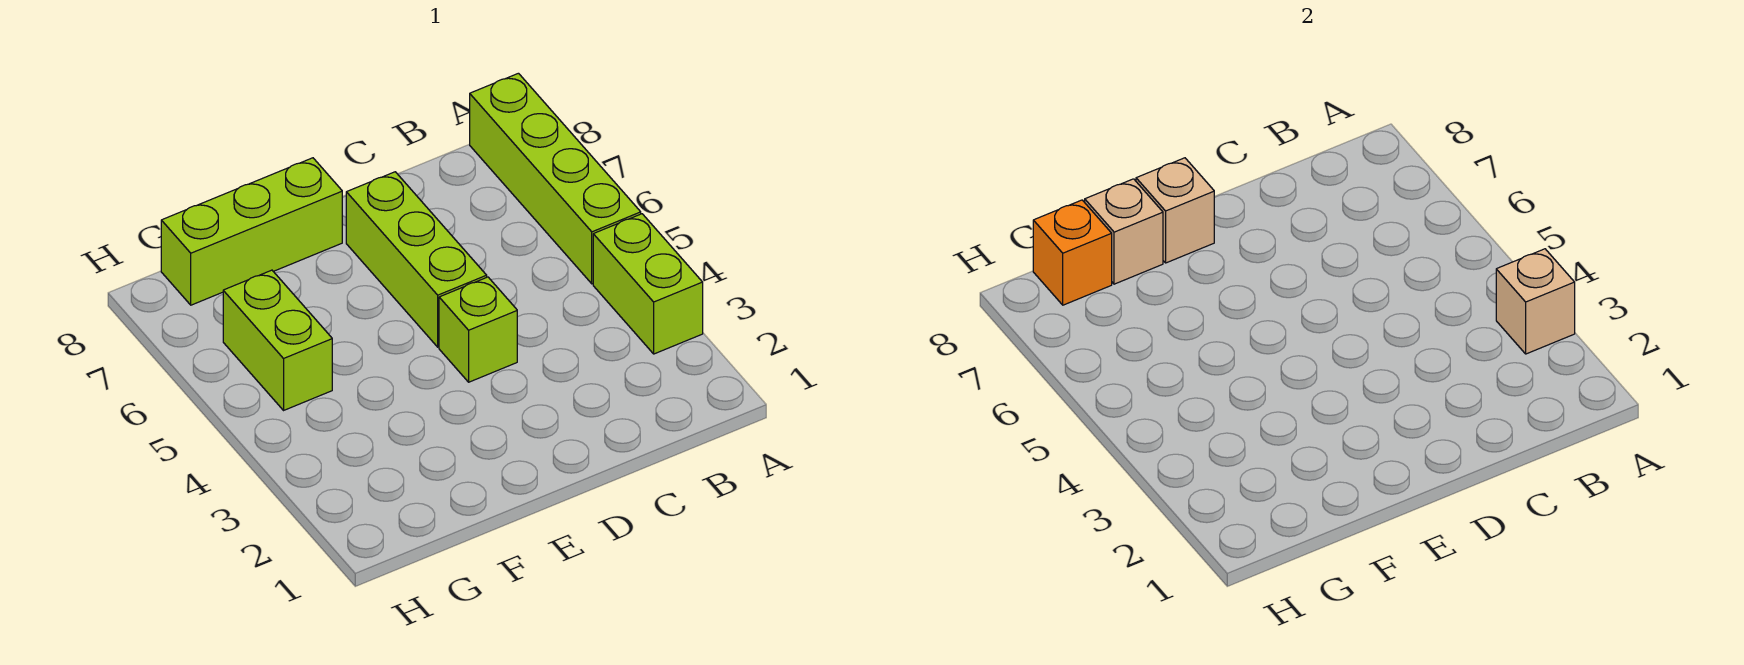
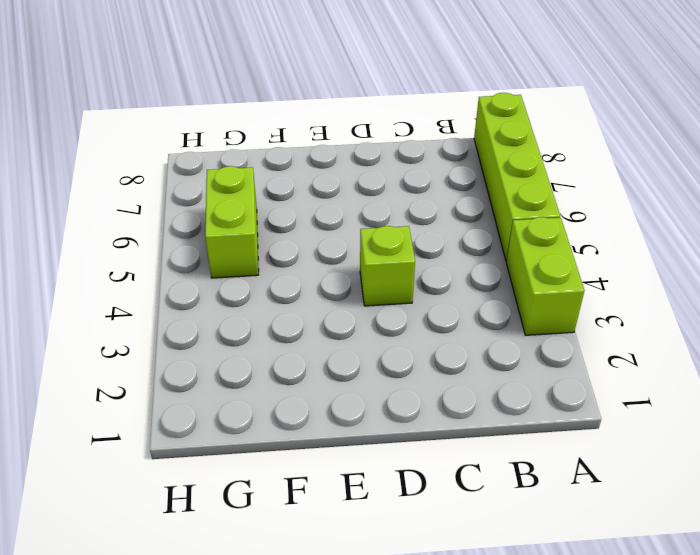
none -> lime 1x3 brick [346,172,487,347]
none -> lime 1x3 brick [161,158,342,305]

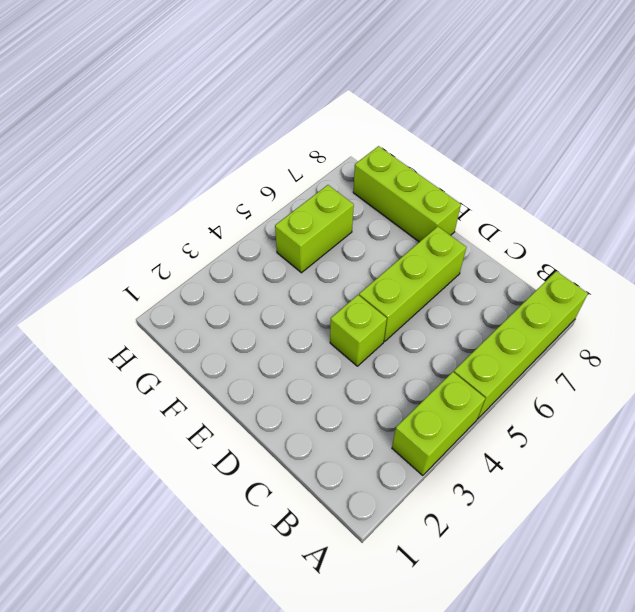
none -> tan 1x1 brick [1496,249,1575,354]
none -> tan 1x1 brick [1136,158,1214,263]

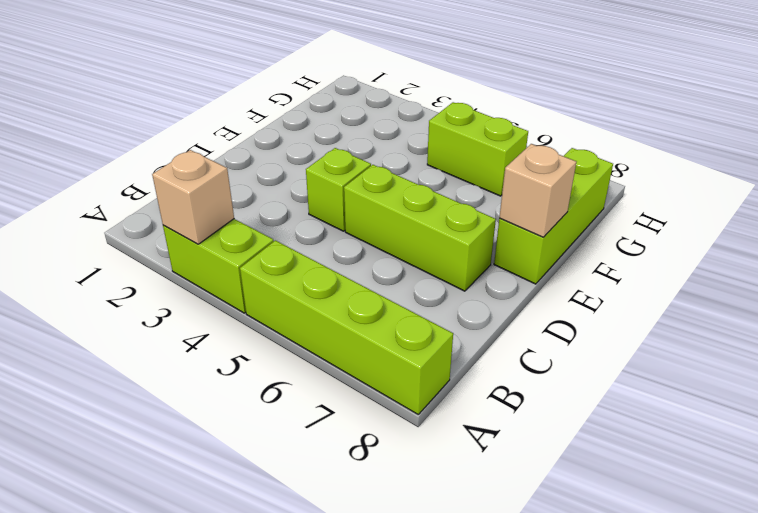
none -> tan 1x1 brick [1085,179,1163,284]
none -> orange 1x1 brick [1033,200,1112,305]

